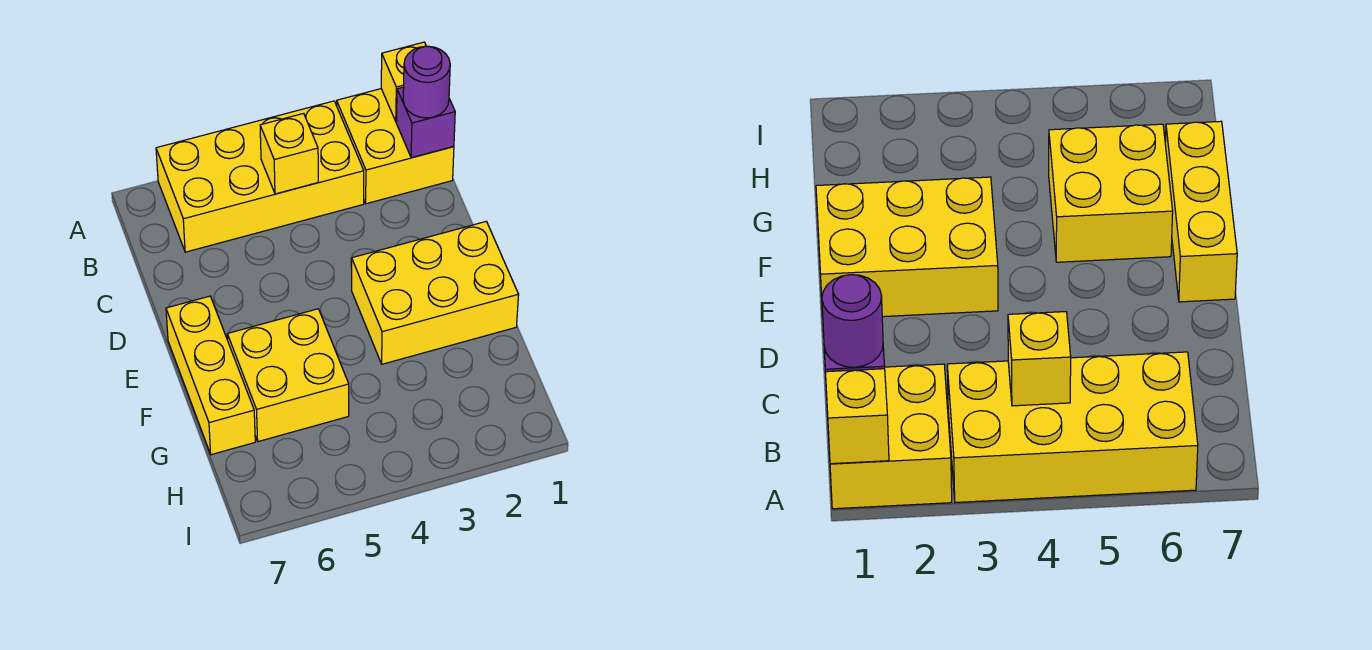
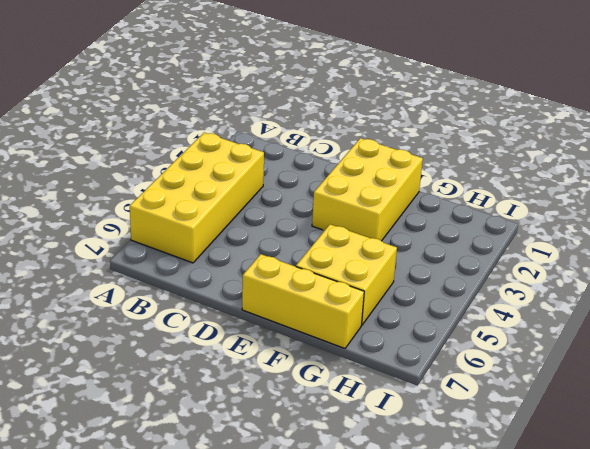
none -> yellow 2x2 brick [337,89,454,204]
none -> yellow 1x1 brick [381,42,426,122]

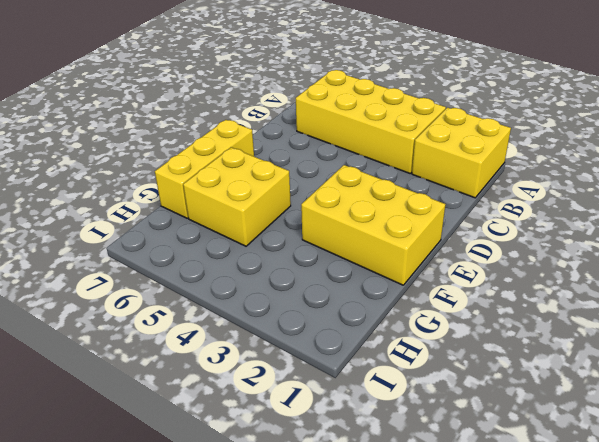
none -> yellow 1x1 brick [381,42,426,122]
none -> purple 1x1 brick [396,87,455,158]

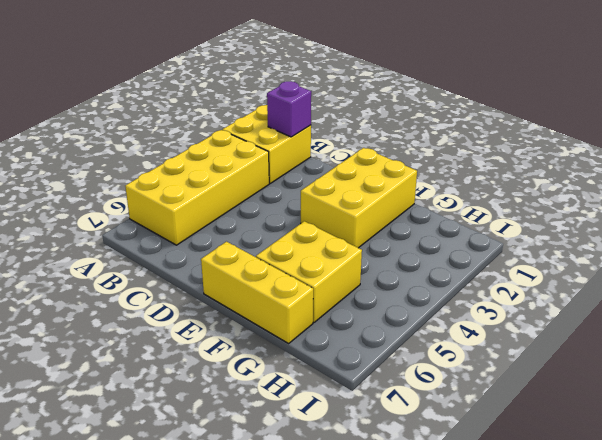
none -> yellow 1x1 brick [381,42,426,122]
none -> yellow 1x1 brick [260,113,318,194]

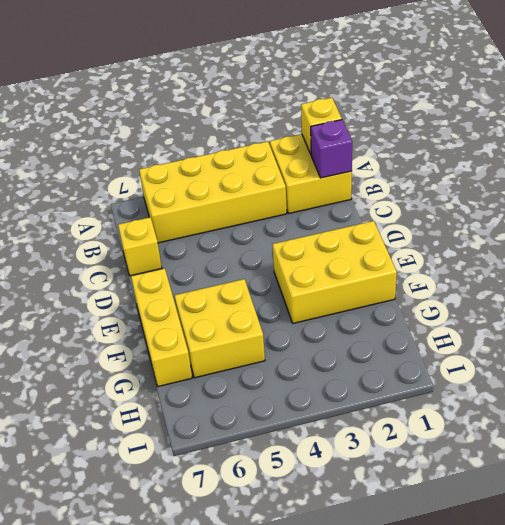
yellow 1x1 brick [118,217,162,276] -> yellow 1x1 brick moved to [260,113,318,194]
none -> purple 1x1 round brick [403,46,450,118]

